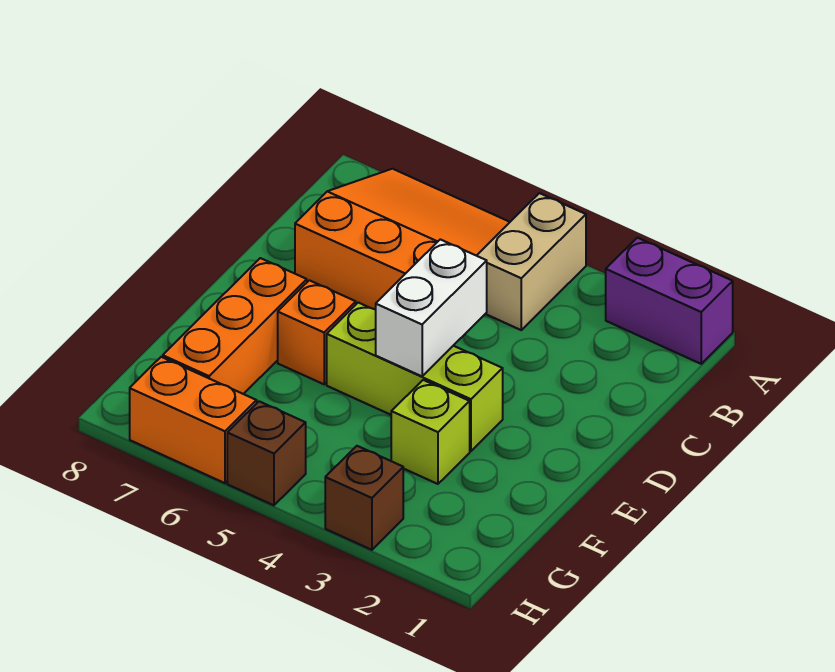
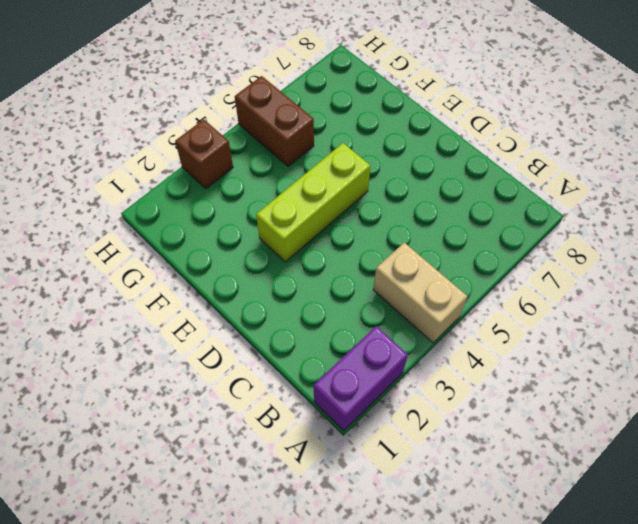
brown 1x2 brick [235,76,314,167] -> brown 1x1 brick [227,401,306,505]
none -> orange 3x3 slope [295,169,510,309]
none -> orange 1x1 brick [278,280,356,384]

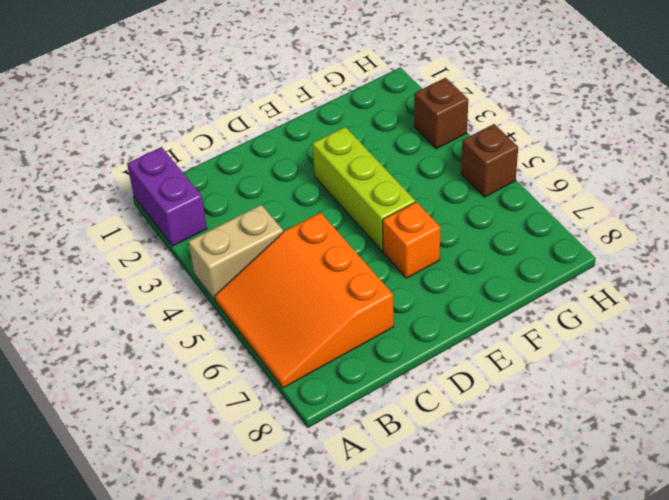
none -> orange 1x3 brick [163,258,307,394]
none -> lime 1x1 brick [391,380,470,484]

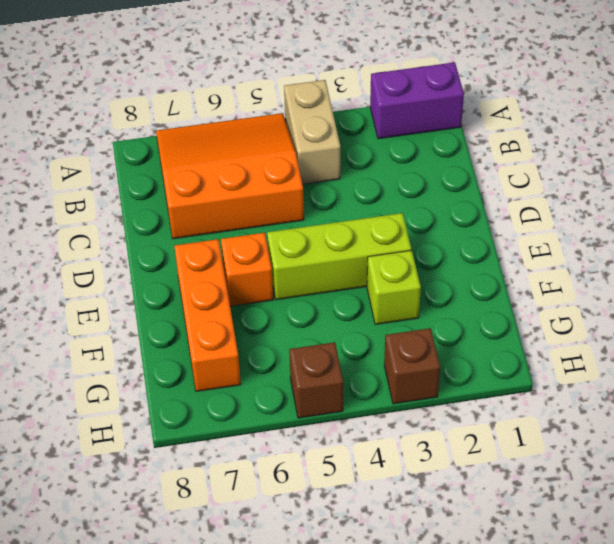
none -> orange 1x2 brick [130,357,257,483]
none -> white 1x2 brick [376,239,487,376]

